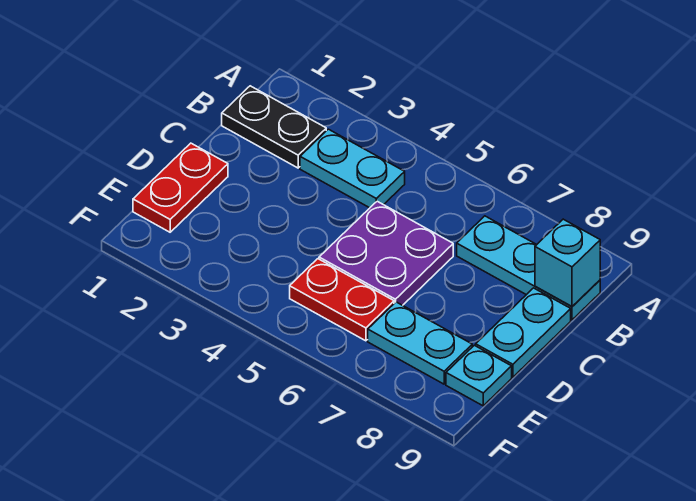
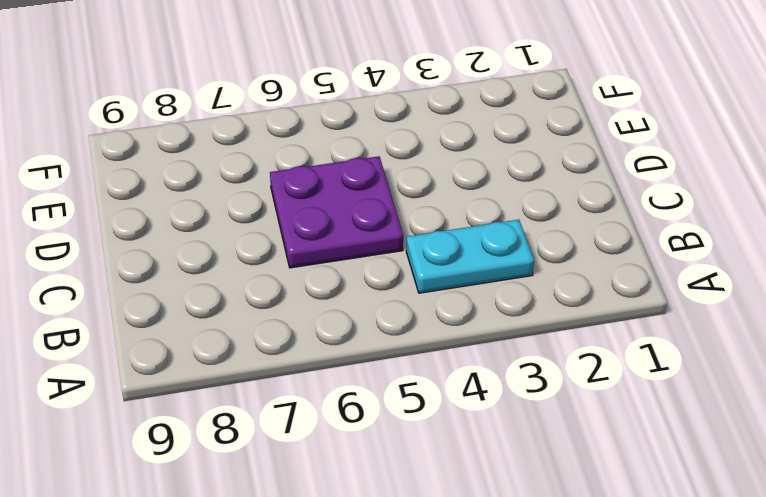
none -> black 1x2 plate [222,86,326,168]
none -> cyan 1x3 plate [457,216,600,320]

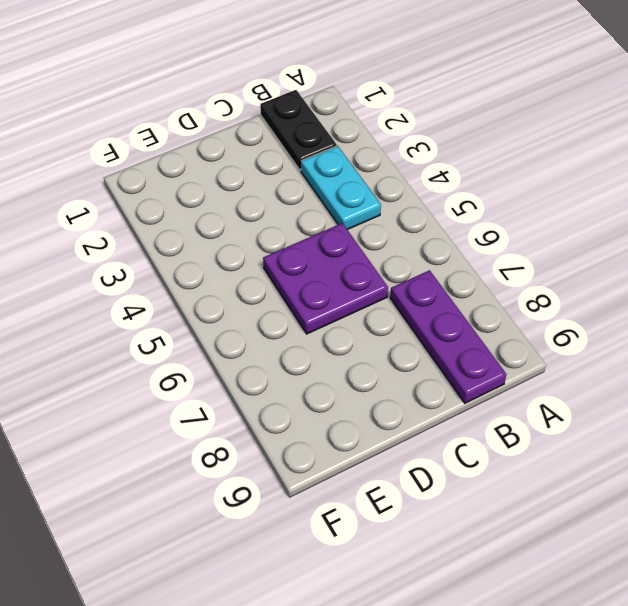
purple 1x3 plate [390,270,506,403] -> cyan 1x3 plate [457,216,600,320]
none -> cyan 1x2 plate [476,288,571,377]
none -> red 1x2 plate [133,143,228,232]

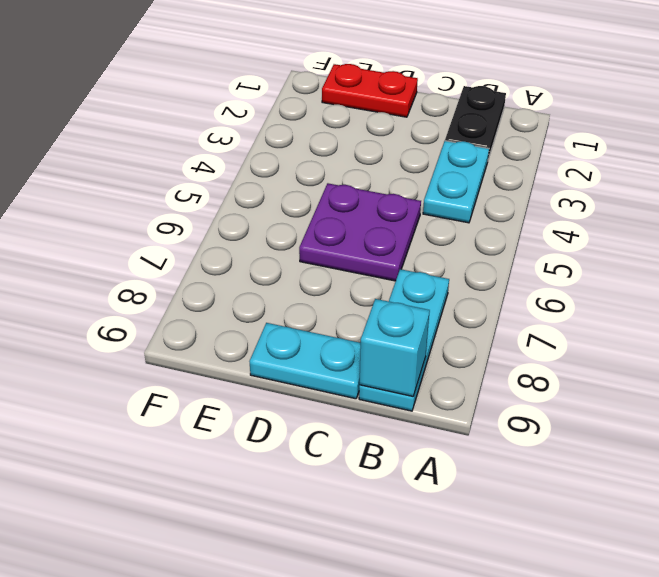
none -> red 1x2 plate [290,259,394,341]
none -> cyan 1x2 plate [368,302,472,384]

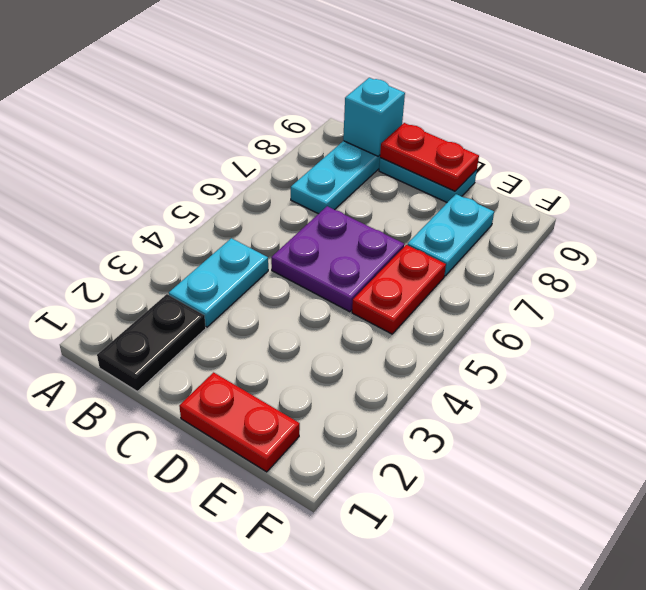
red 1x2 plate [380,123,479,191] -> none
none -> cyan 1x1 plate [446,345,512,406]

